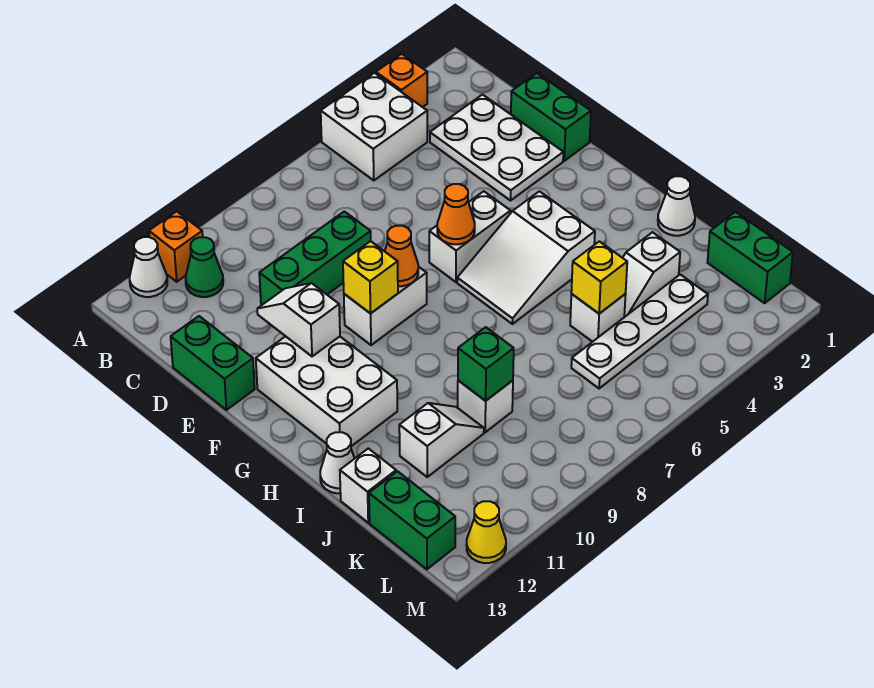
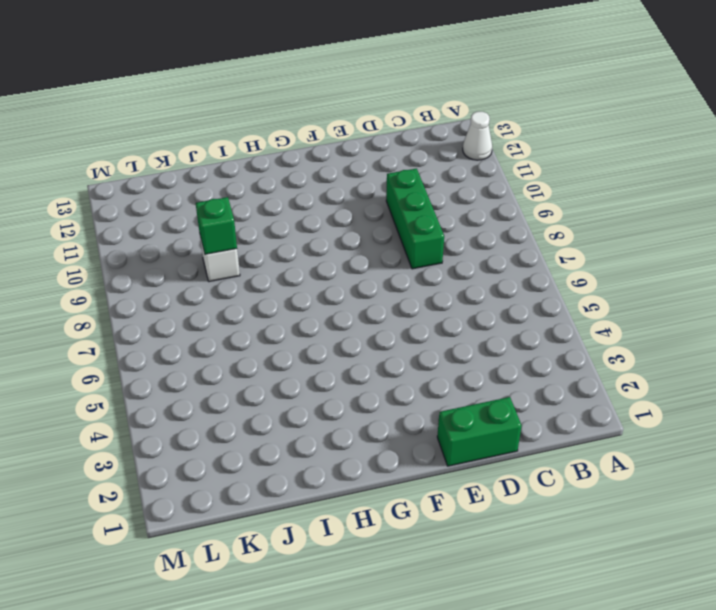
none -> orange 1x1 brick [376,54,427,107]
none -> white 2x2 brick [321,73,427,180]
none -> orange 1x1 brick [149,211,203,282]
none -> green 1x1 cone [186,237,223,297]

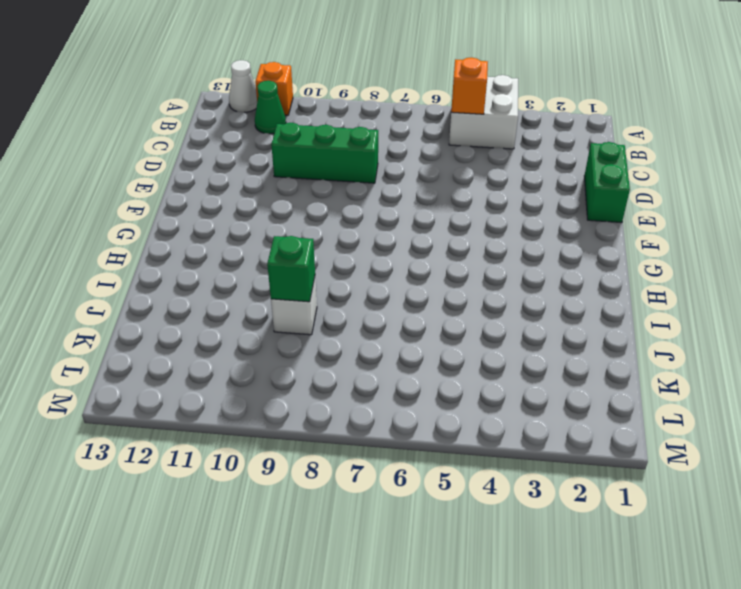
orange 1x1 brick [451,58,488,114] -> orange 1x1 brick moved to [376,54,427,107]
none -> white 2x3 plate [430,95,563,201]
none -> green 1x2 brick [171,316,255,410]
none -> white 1x2 brick [429,191,511,282]
none -> white 1x2 brick [344,267,427,345]

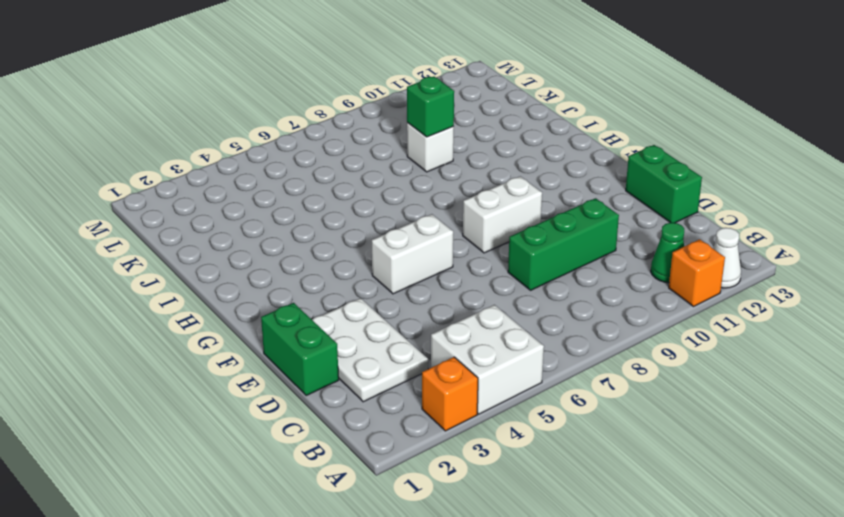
none -> white 2x3 brick [256,336,397,446]
none -> white 2x3 slope [457,191,595,324]
none -> white 1x1 cone [658,176,695,236]
none -> white 1x1 cone [320,432,355,493]

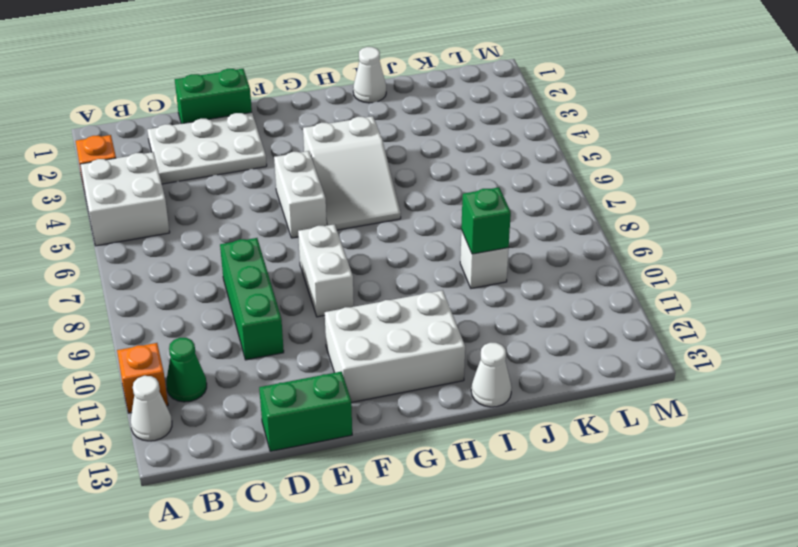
none -> white 1x2 slope [623,232,680,317]
none -> white 1x1 brick [570,294,626,342]
none -> white 1x2 slope [399,403,484,477]
none -> white 1x1 brick [340,448,396,523]

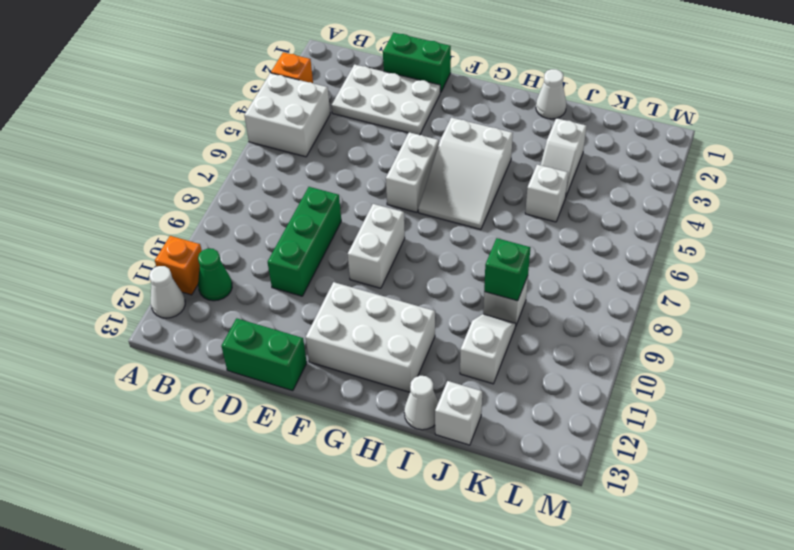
none -> green 1x2 brick [708,212,793,303]
none -> white 1x4 plate [571,275,708,388]
none -> green 1x2 brick [369,471,455,569]
none -> yellow 1x1 cone [466,501,506,563]

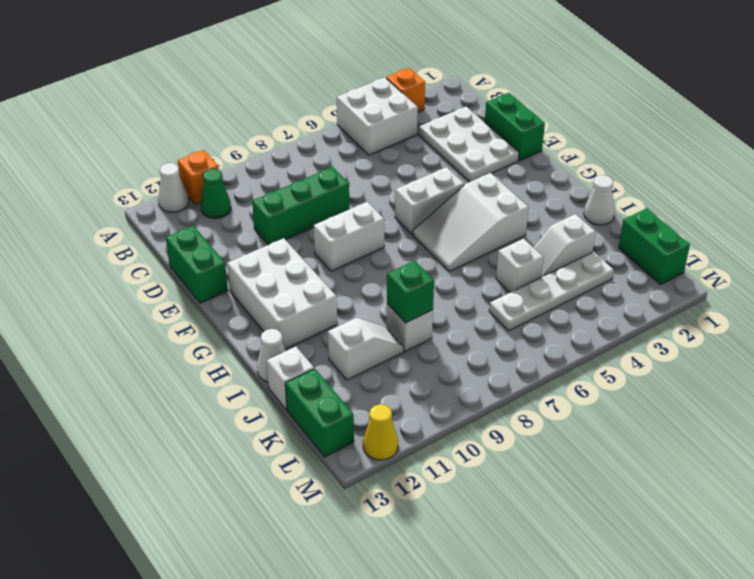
none -> white 1x2 slope [257,283,340,356]
none -> orange 1x1 cone [437,184,475,244]
none -> orange 1x1 cone [385,226,418,286]
none -> yellow 1x1 brick [343,241,398,314]

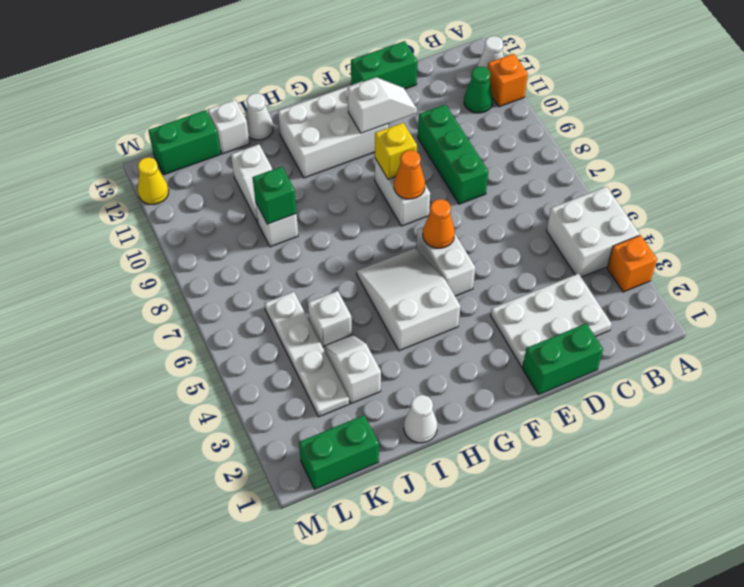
none -> yellow 1x1 brick [571,241,627,314]

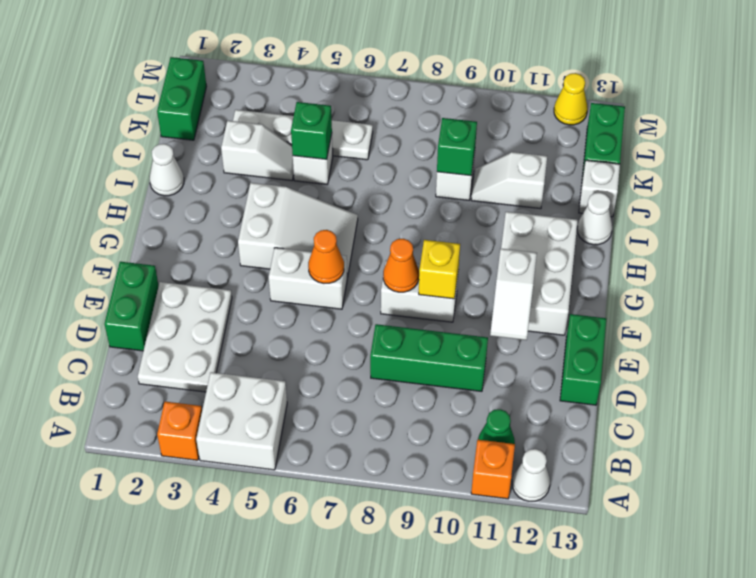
green 1x1 brick [291,102,332,159] -> yellow 1x1 brick [571,241,627,314]

